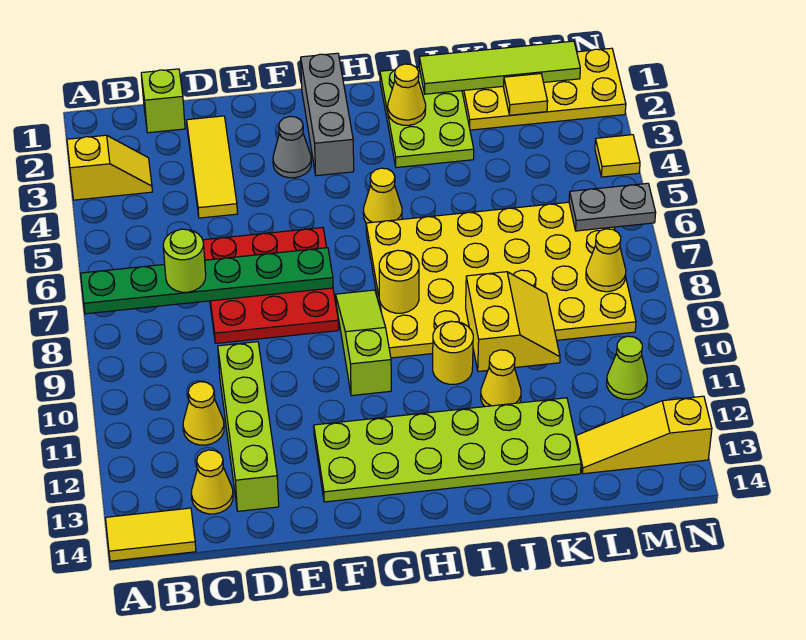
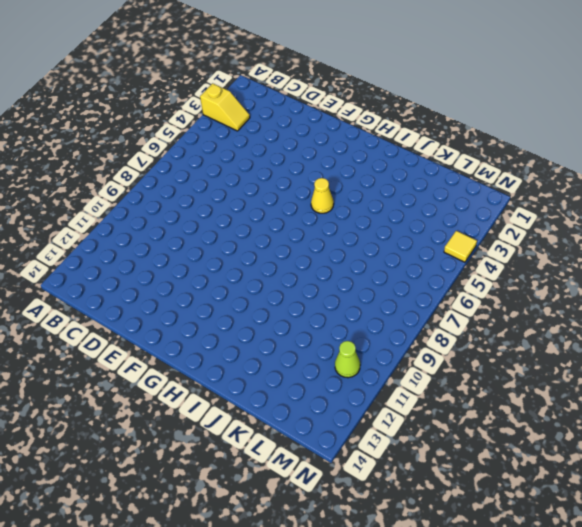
none -> yellow 1x2 tile [106,508,196,561]
none -> lime 1x1 brick [141,69,185,133]
none -> yellow 1x1 cone [183,382,224,445]
none -> yellow 1x1 cone [191,450,233,514]

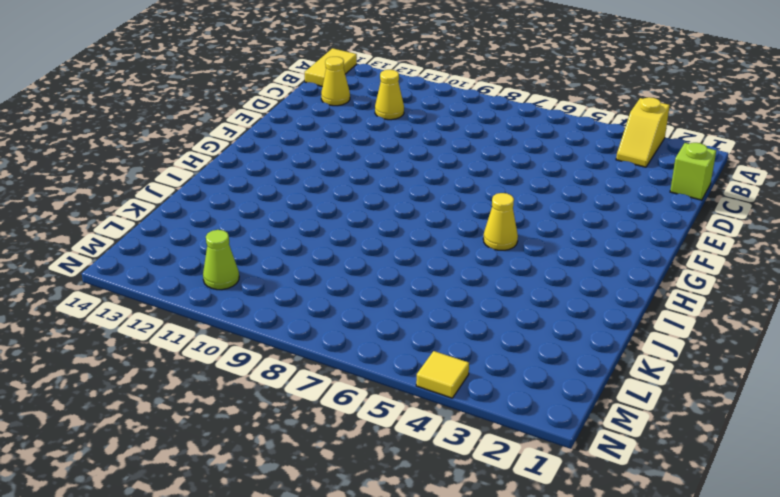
none -> yellow 1x3 tile [187,116,237,218]
none -> red 3x3 plate [203,228,339,343]
none -> lime 1x4 brick [218,342,279,511]
none -> grey 1x1 cone [273,116,311,178]

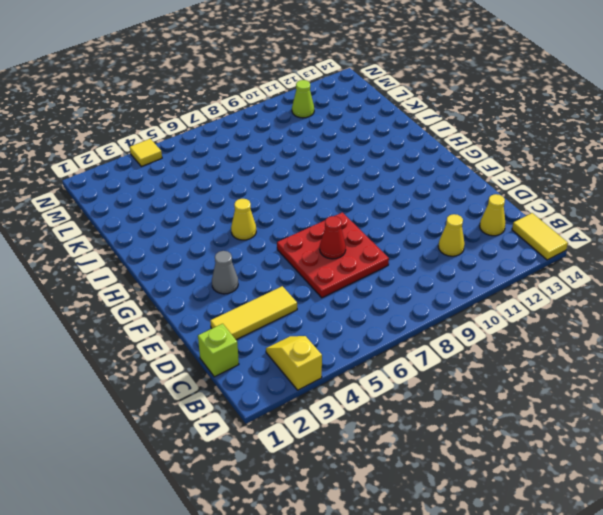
red 1x1 cone [320,216,346,259] -> green 1x6 plate [81,248,333,314]
none -> lime 1x4 brick [218,342,279,511]
none -> lime 2x6 plate [314,398,581,502]
none -> grey 1x3 brick [301,53,354,176]
none -> lime 1x3 slope [336,290,391,396]

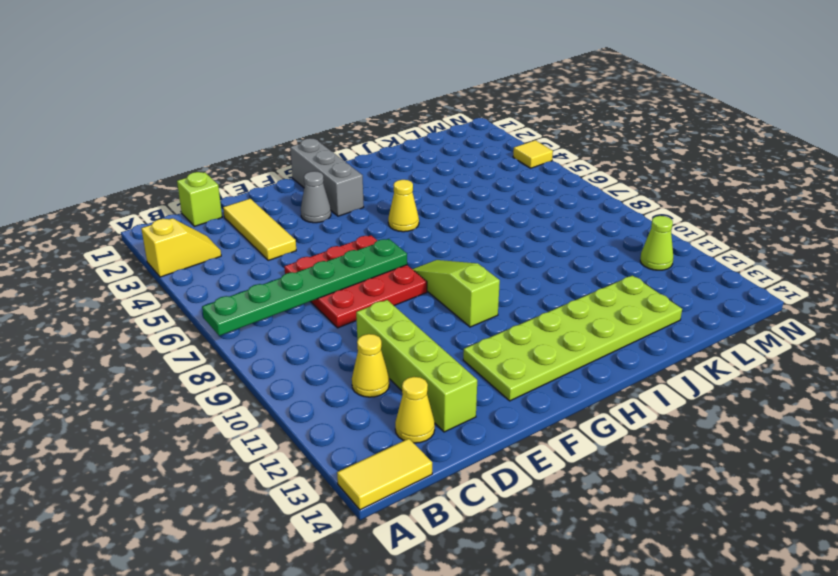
none -> yellow 4x6 plate [366,202,636,358]
none -> lime 2x3 plate [380,67,474,168]
none -> yellow 1x1 round brick [433,321,473,384]
none -> yellow 1x1 cone [481,350,521,407]

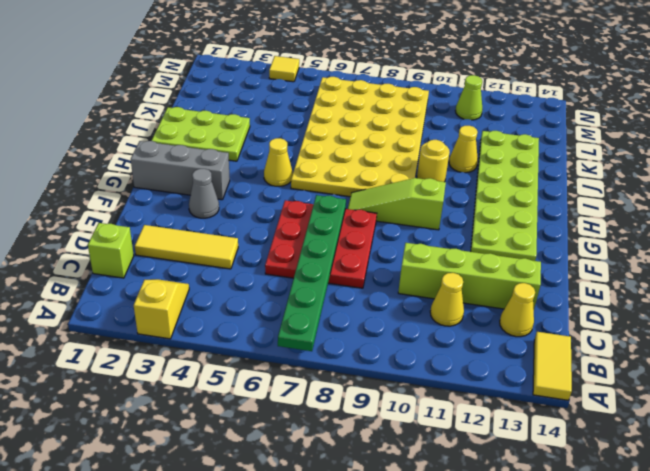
none -> yellow 2x4 plate [462,48,626,130]
none -> yellow 1x3 slope [576,396,712,474]
none -> yellow 1x1 round brick [379,250,419,313]
none -> yellow 1x1 cone [388,64,426,125]

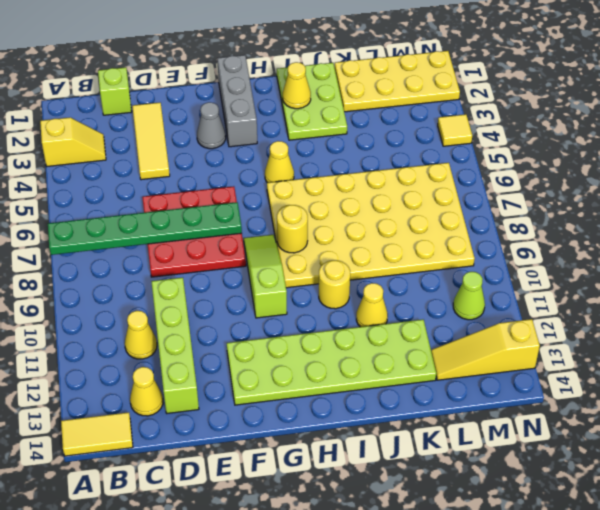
none -> lime 1x4 tile [419,41,580,94]
none -> yellow 2x2 slope [466,272,560,371]
none -> yellow 1x1 tile [504,74,548,115]
none -> grey 1x2 plate [569,183,656,231]

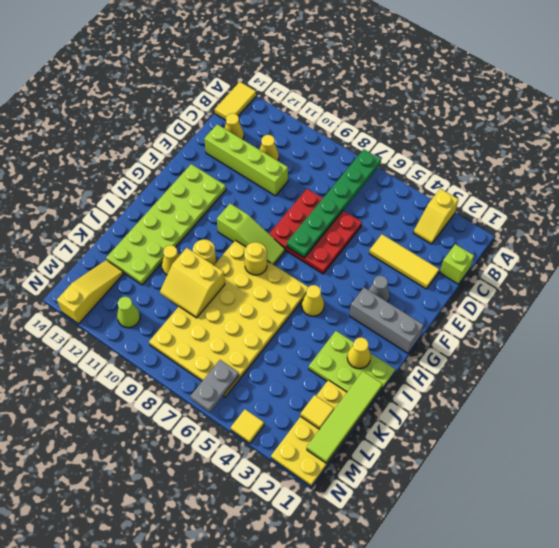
none -> yellow 1x1 cone [586,229,626,292]
none -> lime 1x1 round brick [163,229,206,292]

